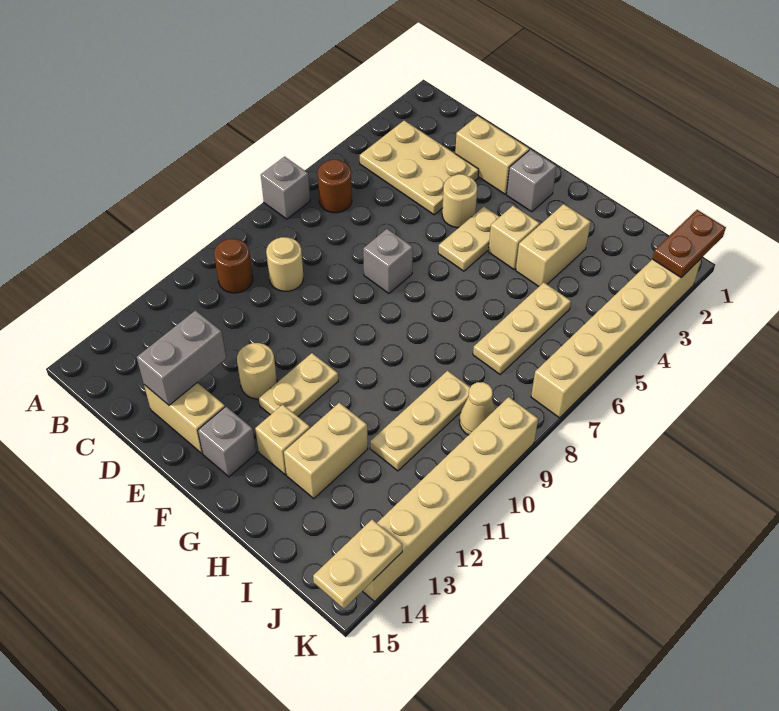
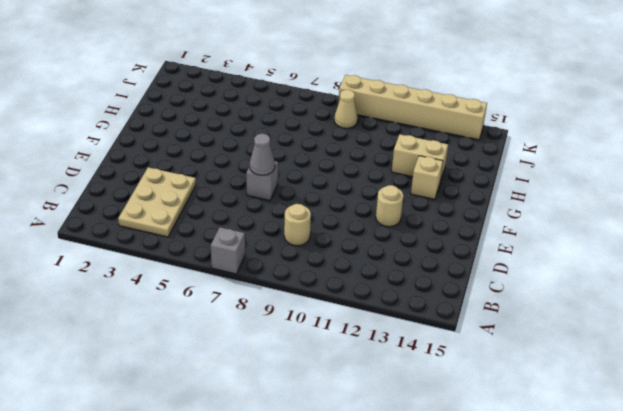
grey 1x1 cone [250,134,275,175] -> none
none -> brown 1x1 round brick [318,160,352,213]
none -> brown 1x1 round brick [214,239,253,293]
none -> tan 1x2 brick [455,116,529,194]

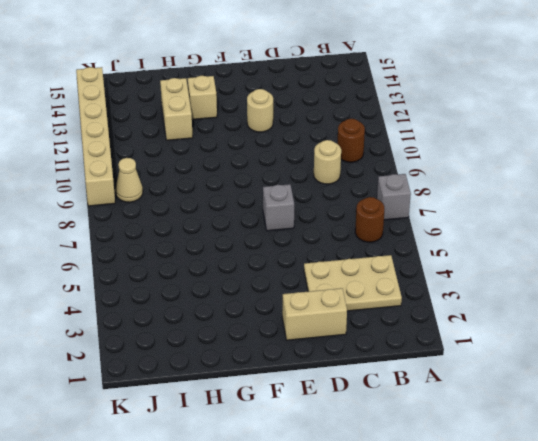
none -> tan 1x2 brick [144,383,225,453]
none -> tan 1x1 round brick [442,174,477,228]
none -> grey 1x1 brick [507,149,557,212]

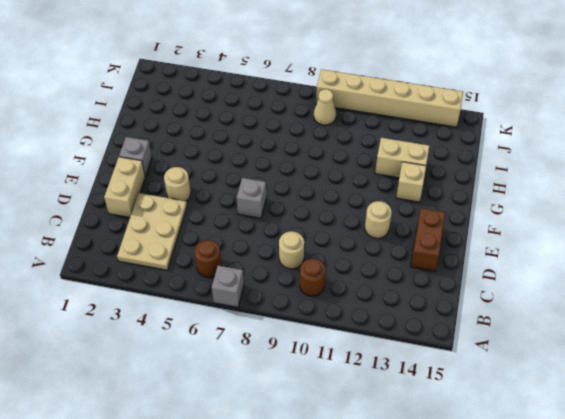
brown 1x2 brick [411,208,445,271] -> tan 1x2 brick [144,383,225,453]
none -> tan 1x2 plate [438,207,499,271]
none -> tan 1x2 plate [259,353,338,416]
none -> grey 1x1 brick [198,407,256,477]

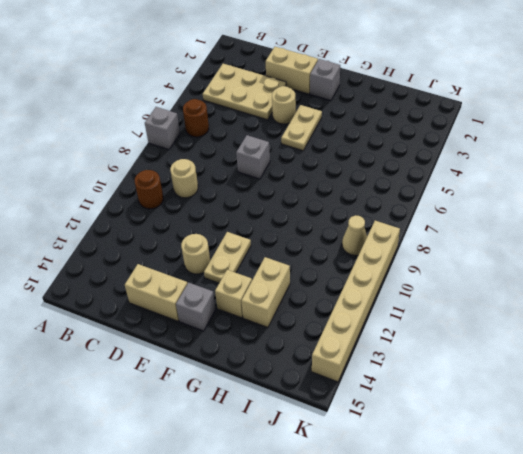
none -> tan 1x1 brick [488,206,540,269]
none -> tan 1x2 brick [516,204,591,286]
none -> tan 1x3 plate [473,282,571,374]

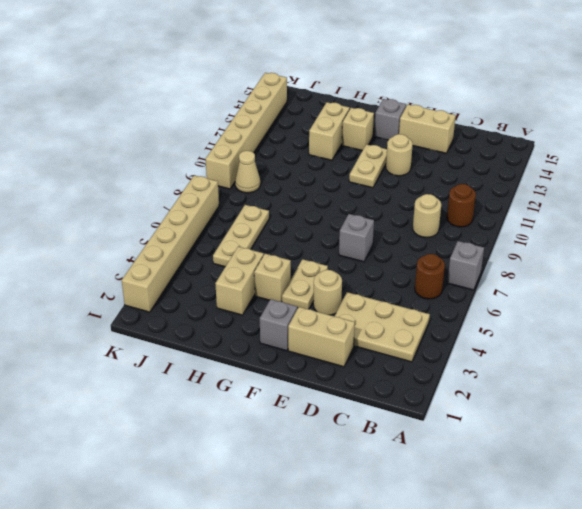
none -> tan 1x3 plate [370,371,470,471]
none -> grey 1x2 brick [137,311,226,405]
none -> brown 1x2 plate [652,210,726,278]

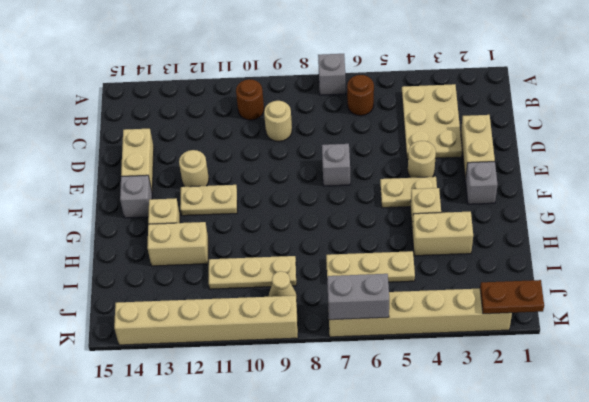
grey 1x2 brick [327,274,389,320] -> grey 1x2 brick moved to [137,311,226,405]
none -> tan 1x2 plate [313,519,402,609]

